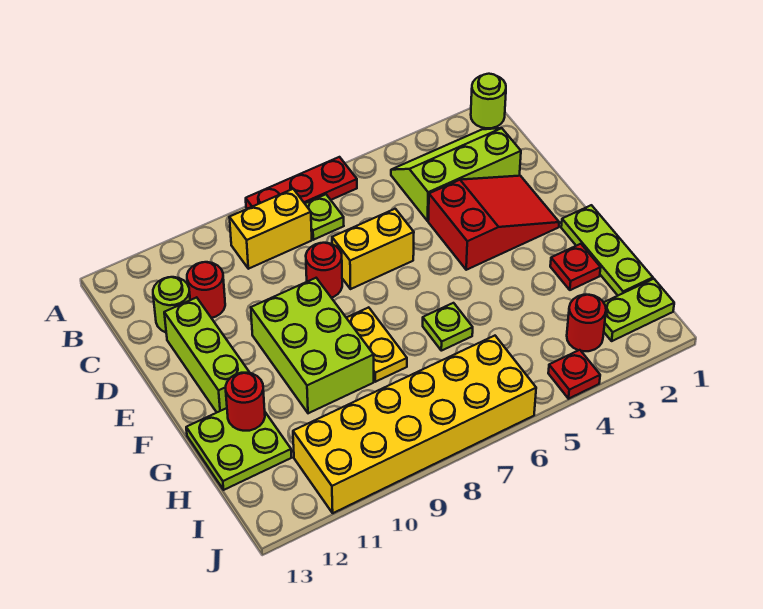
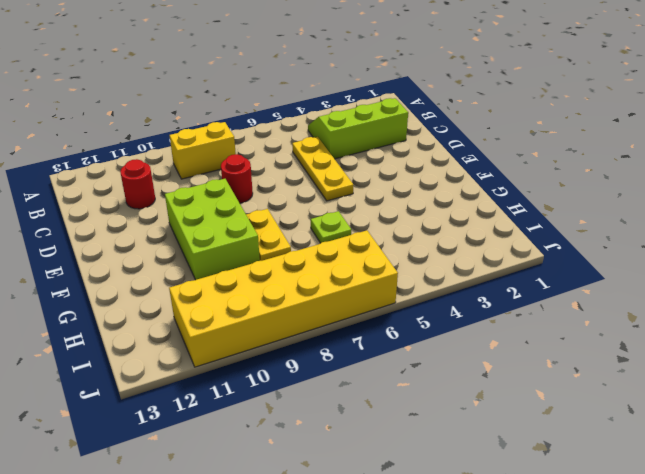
yellow 1x3 plate [292,137,353,201] -> none
none -> lime 1x1 round brick [471,74,506,128]
none -> red 1x3 plate [246,157,357,209]
none -> lime 1x1 plate [305,194,344,240]

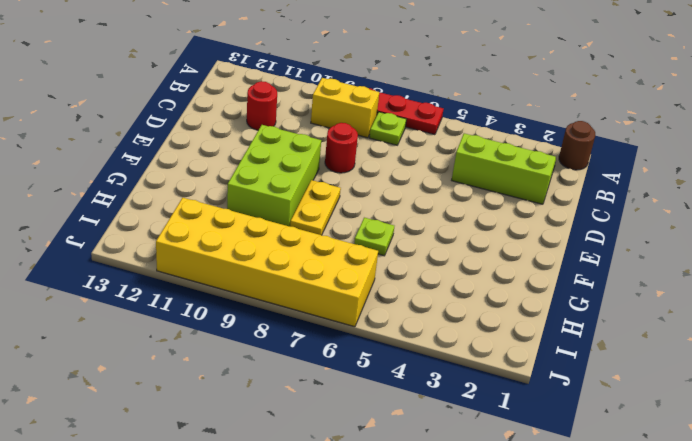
brown 1x1 round brick [559,121,595,170] -> lime 1x1 round brick [471,74,506,128]
none -> lime 1x1 round brick [153,277,190,332]
none -> red 2x3 slope [428,176,559,270]
none -> yellow 1x2 brick [332,209,414,289]

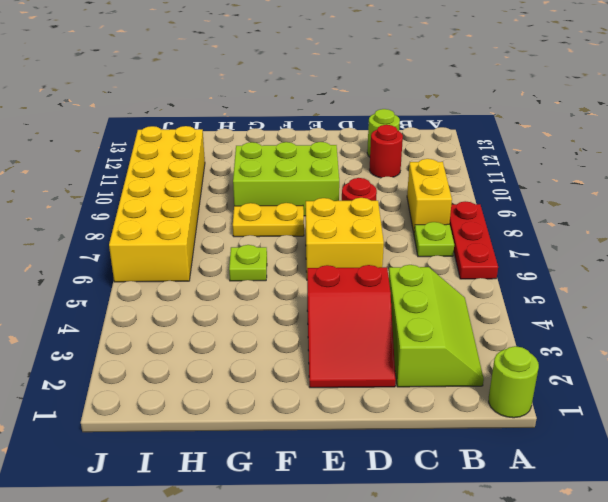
yellow 2x2 brick [306,198,384,272] -> yellow 1x2 brick [332,209,414,289]
none -> lime 1x3 brick [164,297,250,412]
none -> lime 1x3 plate [561,205,653,295]
none -> red 1x1 plate [550,244,601,290]

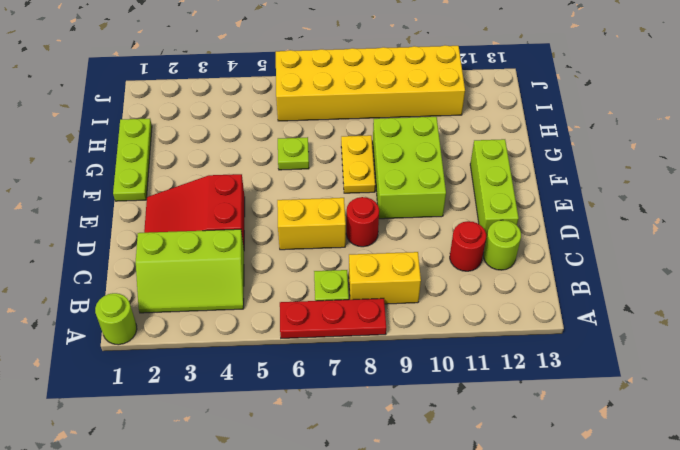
none -> red 1x1 plate [550,244,601,290]
none -> lime 2x2 plate [186,408,292,490]
none -> lime 1x2 plate [604,279,674,341]

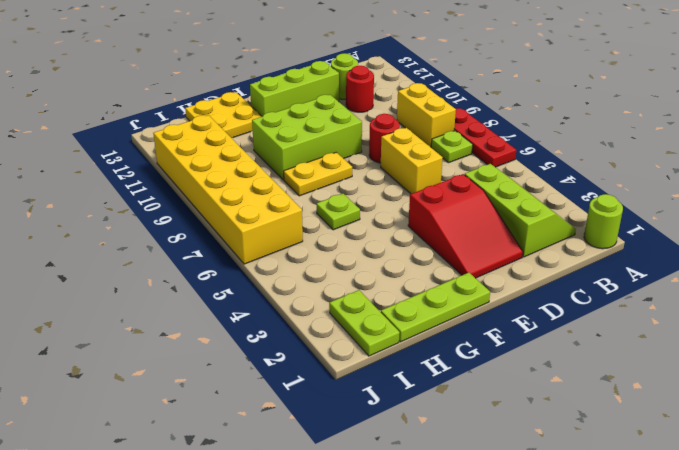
yellow 2x2 plate [185,92,262,138] -> lime 2x2 plate [186,408,292,490]
none -> red 1x1 plate [550,244,601,290]
none -> red 1x1 round brick [567,295,606,351]
none -> red 1x1 plate [548,350,600,399]

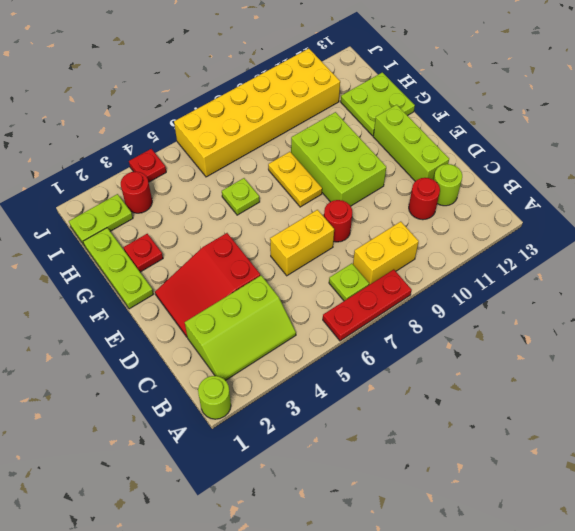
none -> red 1x1 round brick [226,373,265,431]

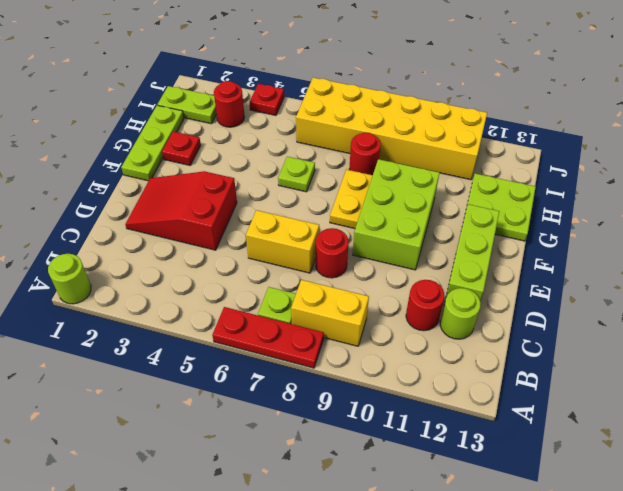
red 1x1 round brick [349,133,381,175] -> red 1x1 round brick moved to [226,373,265,431]
none -> lime 2x3 slope [391,128,521,221]

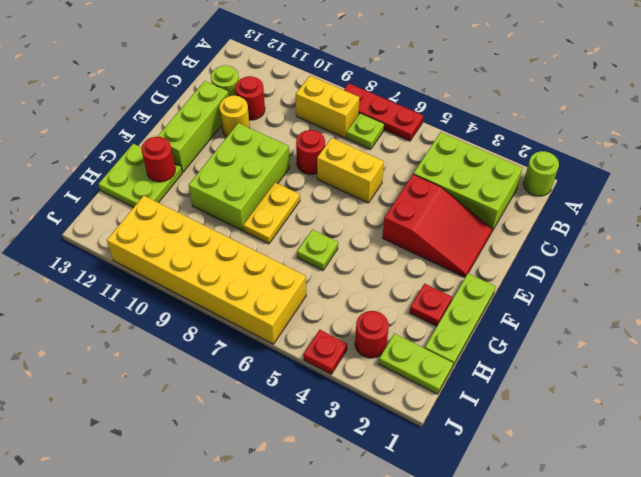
lime 2x3 brick [414,132,522,231] -> lime 2x3 slope [391,128,521,221]
yellow 1x1 round brick [219,95,250,137] -> none

